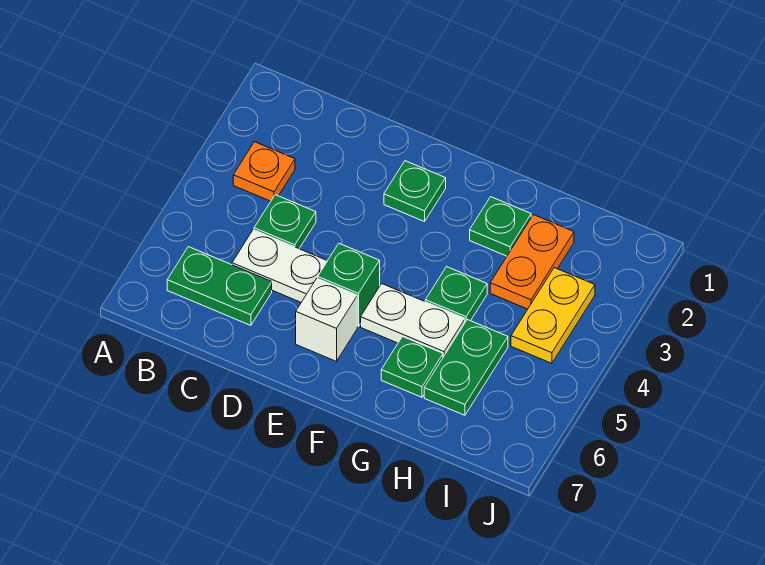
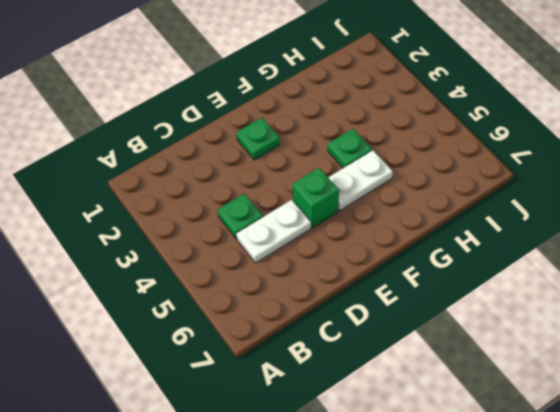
none -> orange 1x1 plate [233,142,295,201]
none -> green 1x2 plate [167,247,272,325]
none -> white 1x1 brick [296,278,357,361]

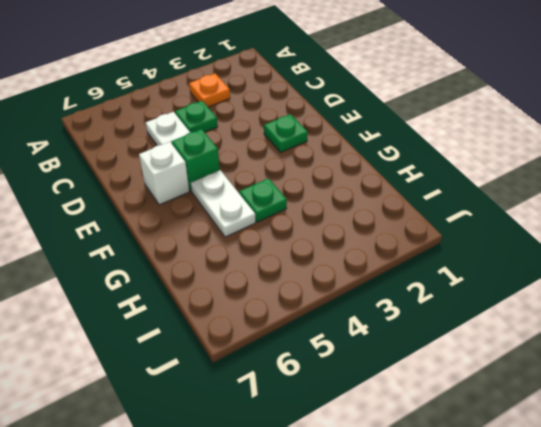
none -> green 1x2 plate [167,247,272,325]
none -> green 1x1 plate [470,197,531,256]
none -> green 1x1 plate [381,337,443,397]

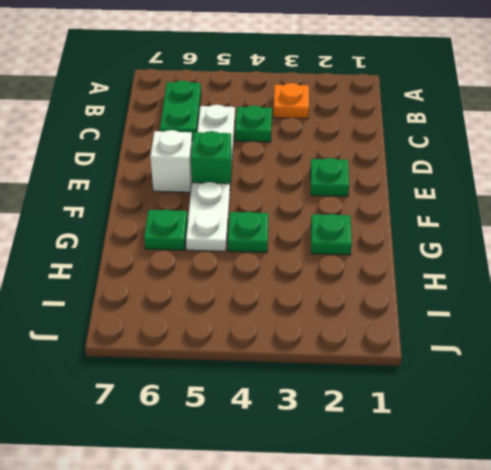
none -> orange 1x2 plate [490,215,574,309]
none -> green 1x2 plate [424,319,508,415]
none -> yellow 1x2 plate [511,268,595,363]

